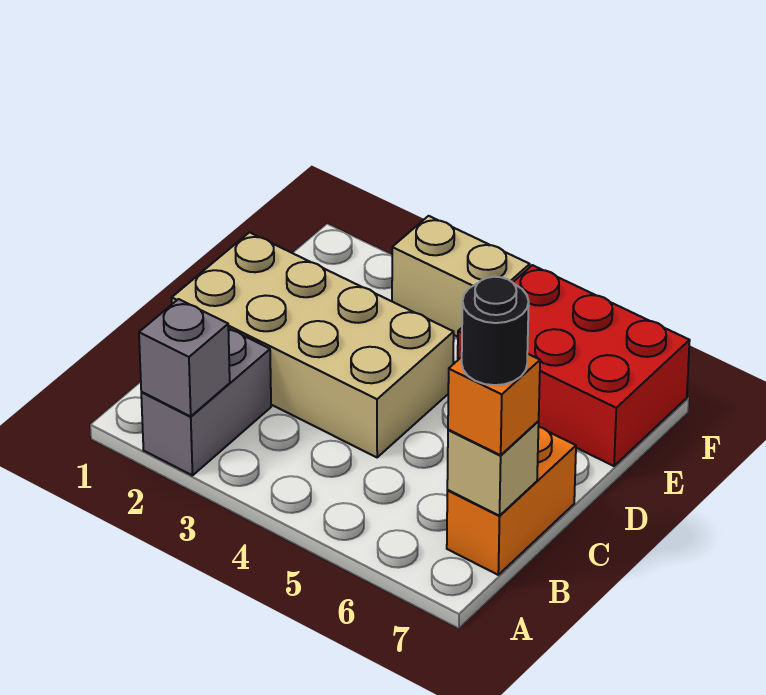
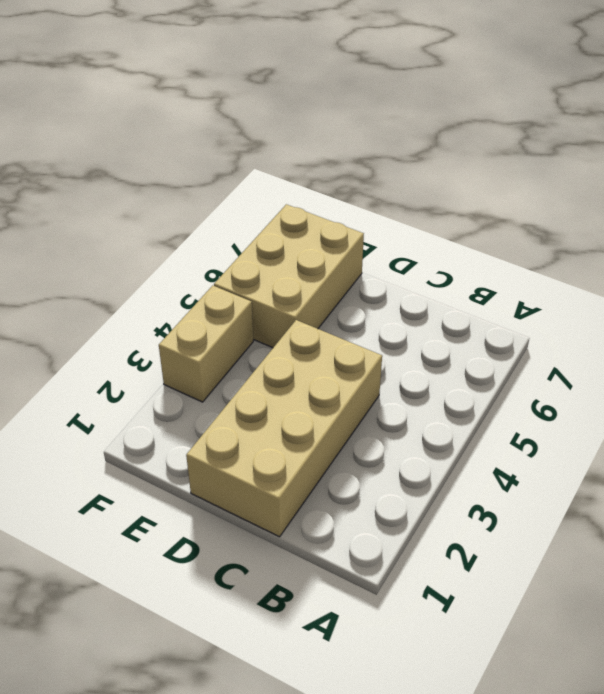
tan 2x3 brick [214,204,364,348] -> red 2x3 brick [458,265,690,466]
none -> grey 1x2 brick [141,328,271,476]
none -> orange 1x2 brick [447,427,576,575]

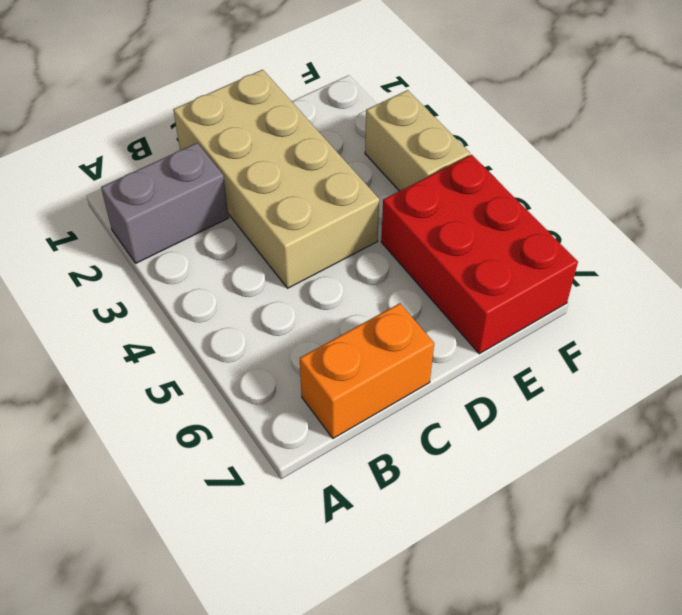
none -> grey 1x1 brick [139,299,230,416]
none -> tan 1x1 brick [447,422,539,516]

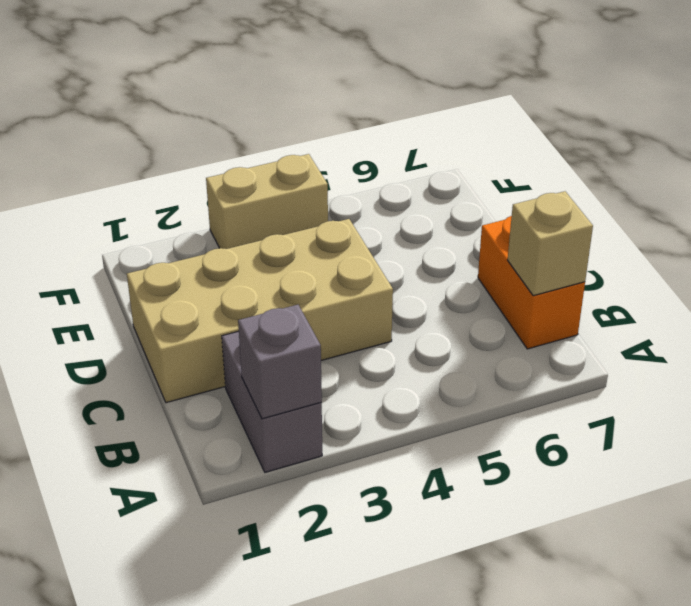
none -> red 2x3 brick [458,265,690,466]
none -> orange 1x1 brick [448,354,540,455]

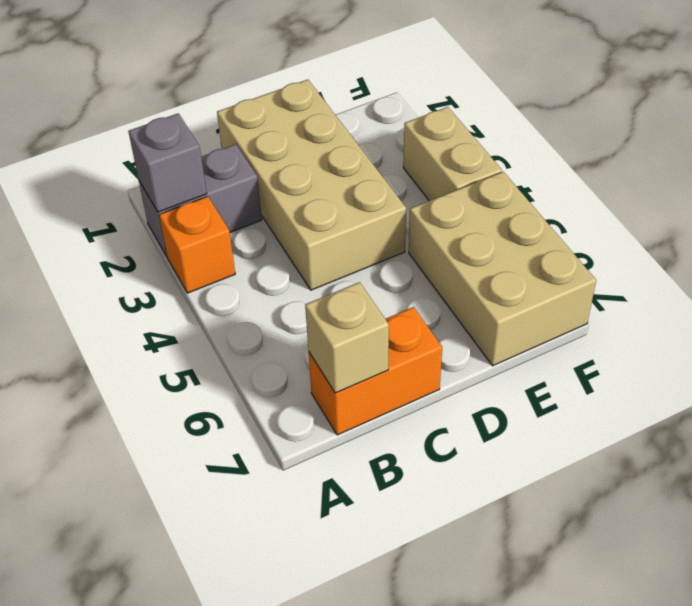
orange 1x1 brick [159,196,235,293] -> orange 1x1 brick moved to [448,354,540,455]
tan 2x3 brick [409,172,596,366] -> red 2x3 brick [458,265,690,466]
none -> black 1x1 round brick [462,277,529,385]

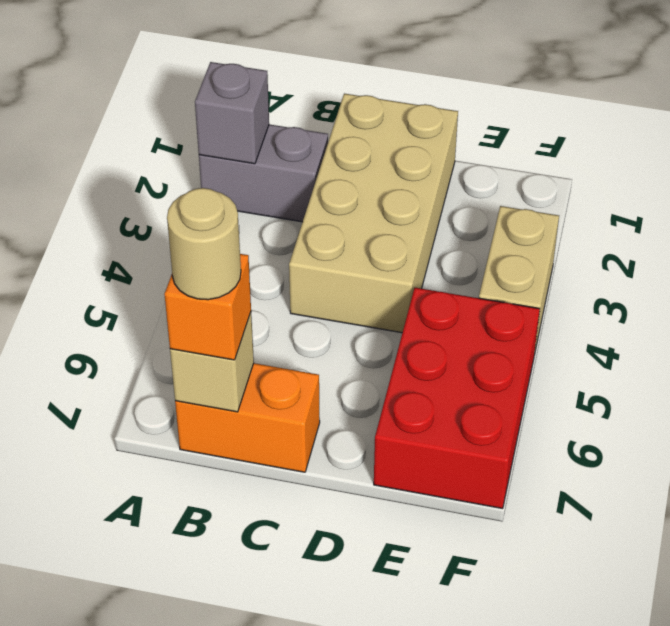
tan 1x1 round brick [167,188,241,300] -> black 1x1 round brick [462,277,529,385]

